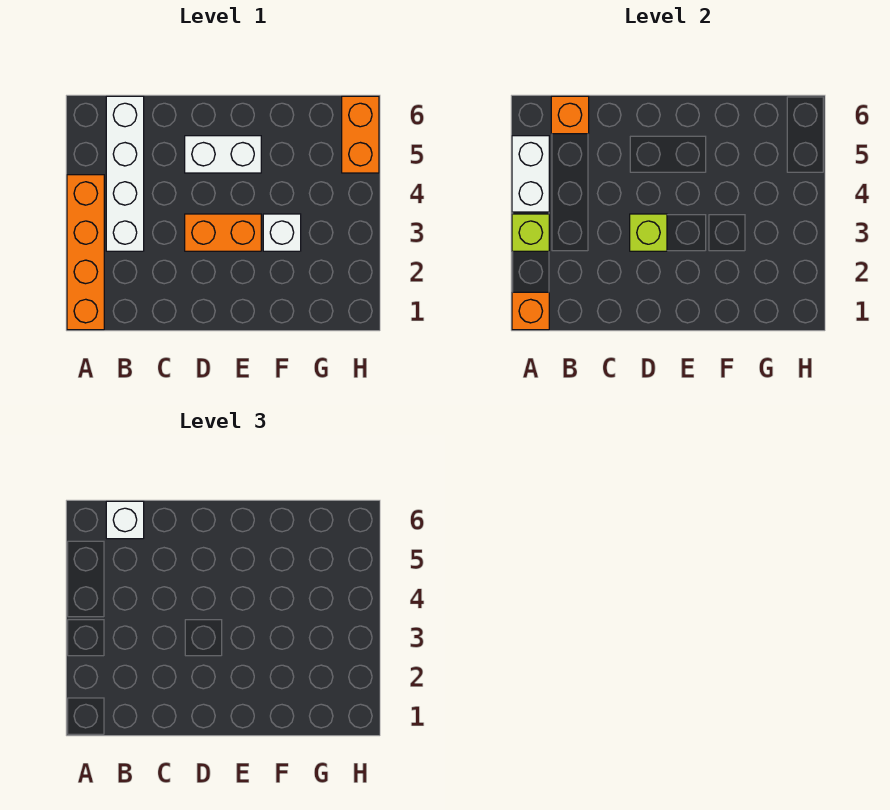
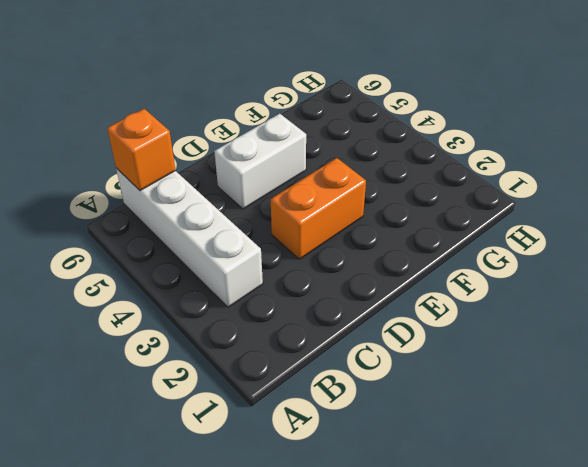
none -> orange 1x4 brick [67,175,104,330]
none -> white 1x1 brick [263,214,301,251]
none -> orange 1x2 brick [342,96,379,173]

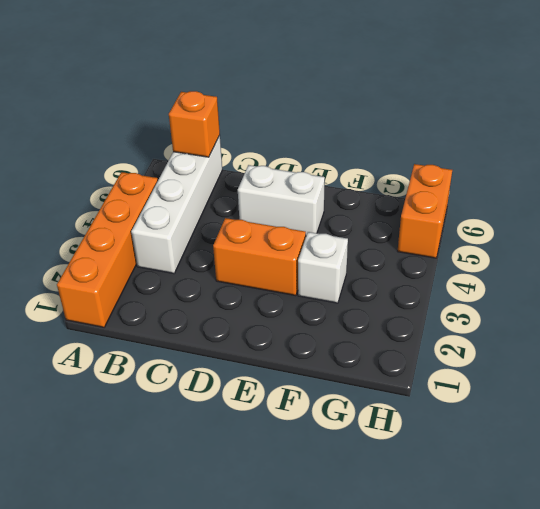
none -> orange 1x1 brick [512,292,549,330]
none -> lime 1x1 brick [512,214,549,251]
none -> white 1x2 brick [512,136,549,212]

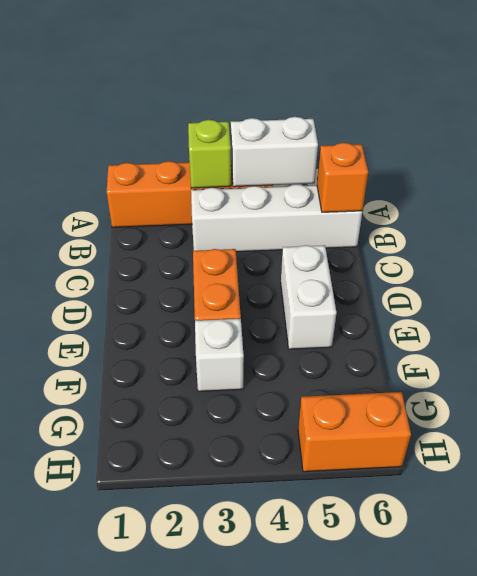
none -> orange 1x1 brick [512,292,549,330]
none -> lime 1x1 brick [630,214,667,251]
none -> white 1x1 brick [106,501,144,539]

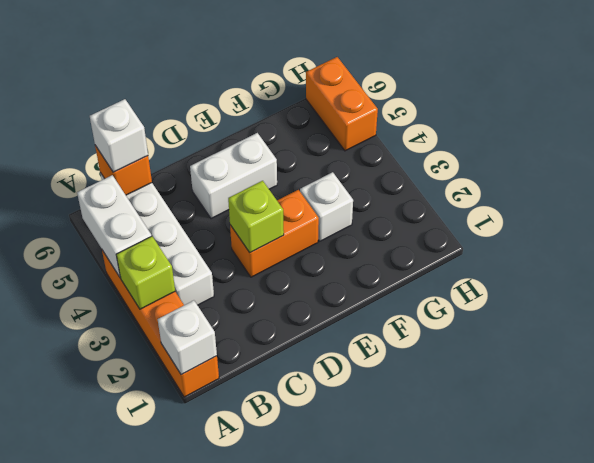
white 1x1 brick [158,300,217,375] -> orange 1x1 brick [512,292,549,330]

